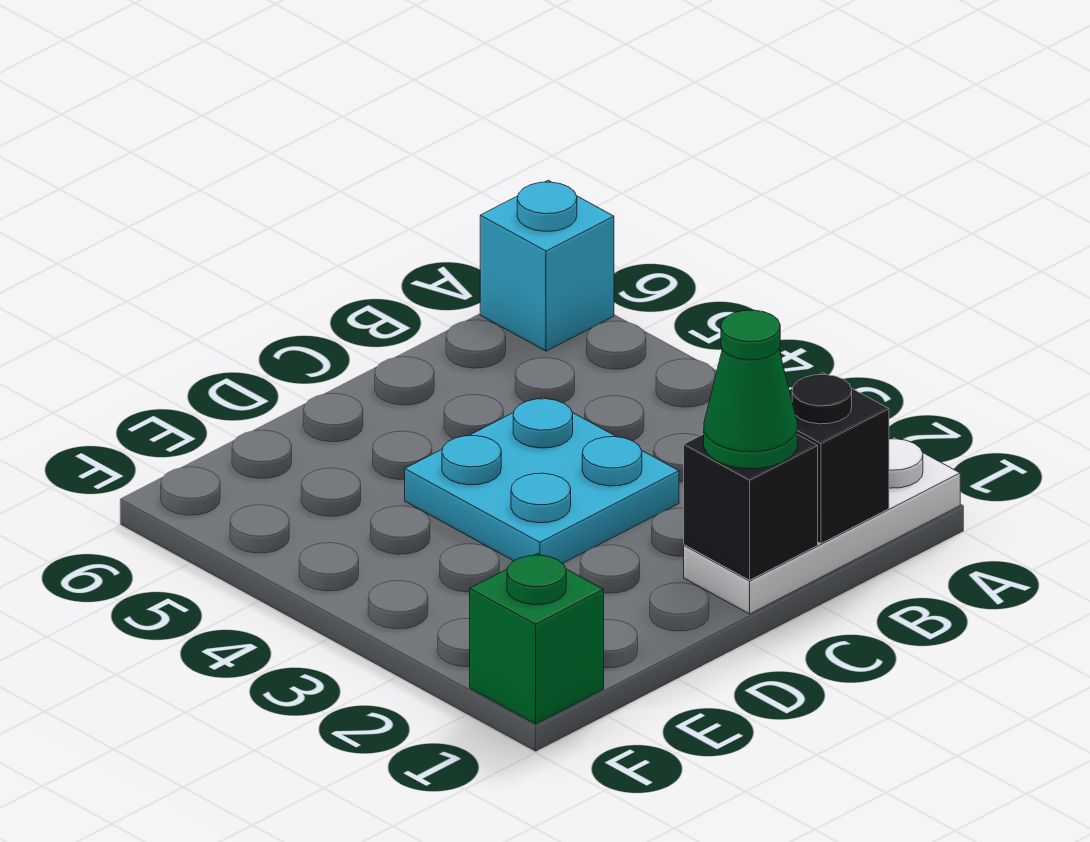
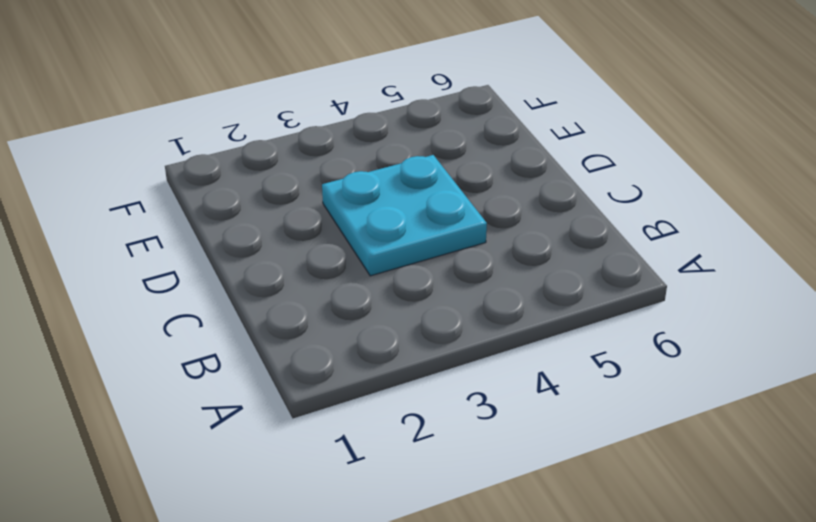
none -> white 1x3 plate [684,437,960,614]
none -> cyan 1x1 brick [480,180,614,351]

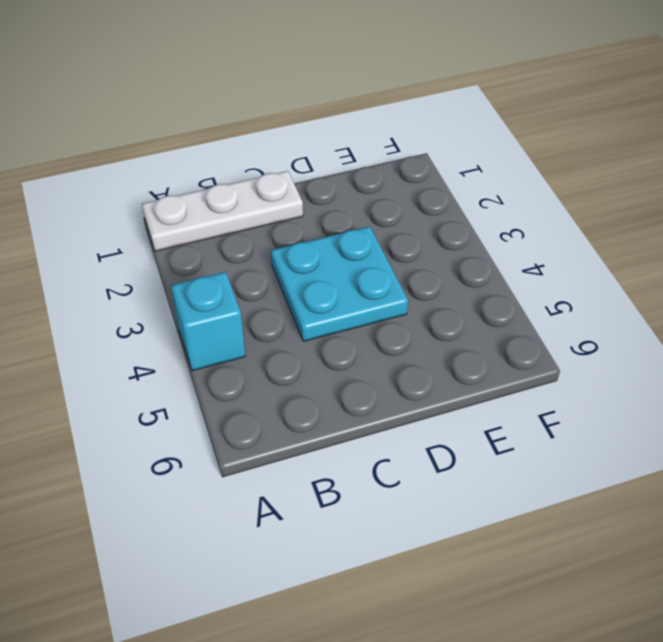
cyan 1x1 brick [171,272,246,371] -> cyan 1x1 brick moved to [480,180,614,351]
none -> green 1x1 brick [470,553,604,724]
none -> black 1x1 brick [789,373,889,543]

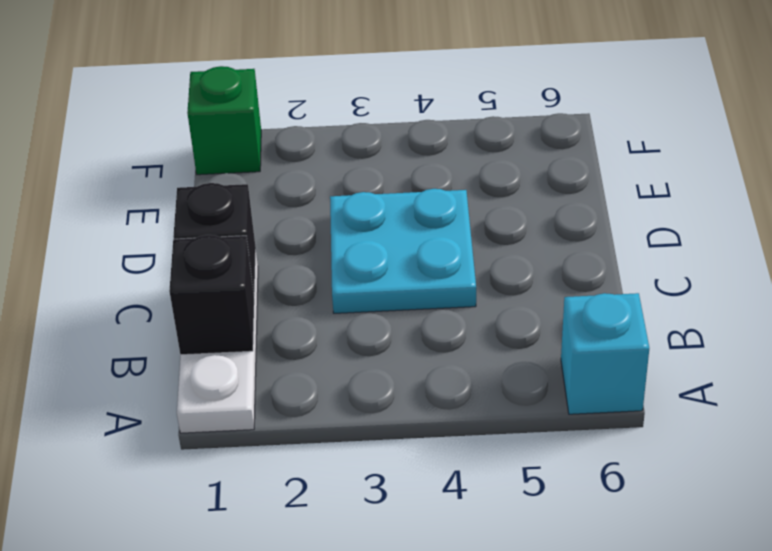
none -> green 1x1 cone [704,310,797,469]

